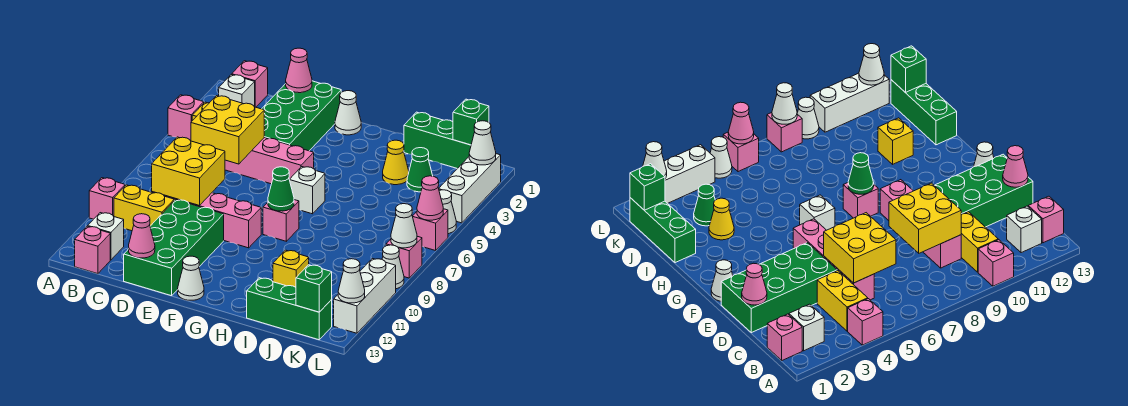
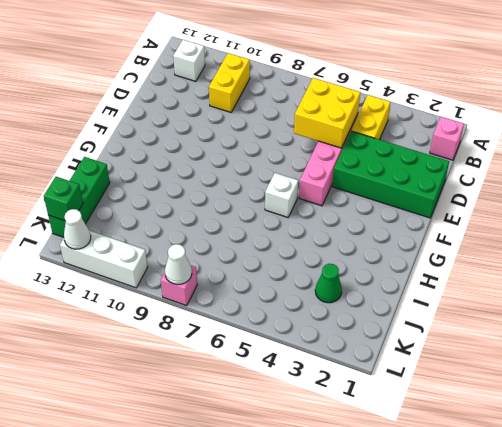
none -> pink 1x1 brick [168,95,204,141]
none -> pink 1x1 brick [89,178,125,219]
none -> white 1x1 brick [219,74,255,107]
none -> pink 1x1 brick [75,226,110,274]

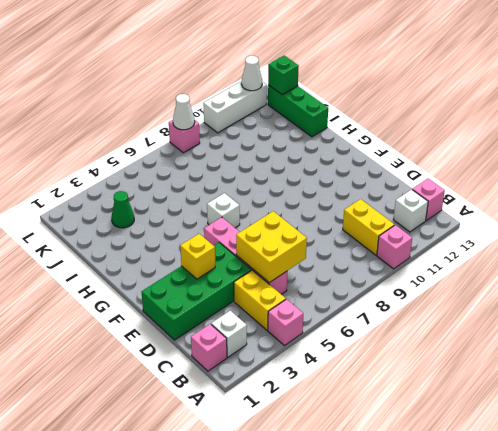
yellow 1x1 brick [180,234,215,279] -> yellow 1x1 brick moved to [273,250,309,287]
none -> pink 1x4 brick [152,192,261,248]
none -> green 2x4 brick [124,200,224,296]
none -> white 1x1 cone [335,91,361,135]
none -> white 1x1 cone [178,256,204,300]

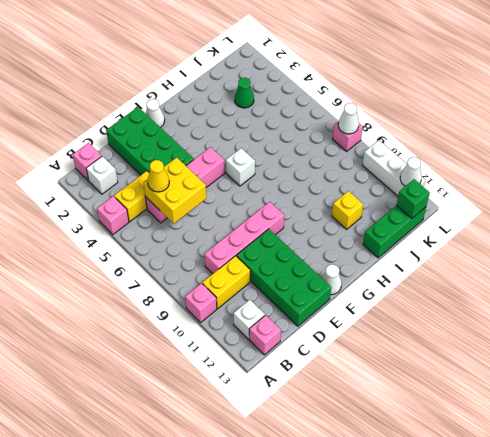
yellow 1x1 cone [148,160,169,192] -> yellow 1x1 cone moved to [383,140,409,185]
none -> pink 1x1 brick [263,200,299,241]
none -> green 1x3 brick [404,112,471,169]
none -> white 1x3 brick [439,154,501,223]
none -> white 1x1 cone [439,190,456,234]

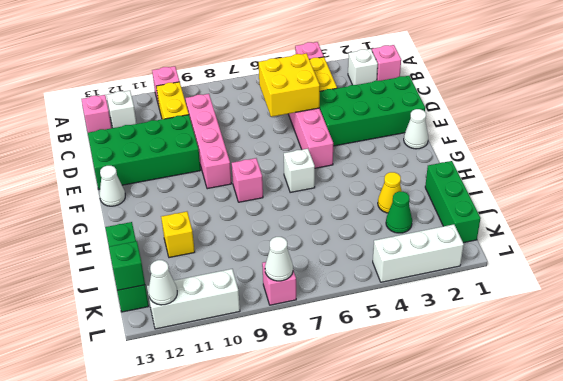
none -> white 1x1 cone [439,190,456,234]
none -> pink 1x1 brick [413,209,448,251]
none -> white 1x1 cone [382,245,404,289]
none -> yellow 2x2 brick [152,137,225,205]

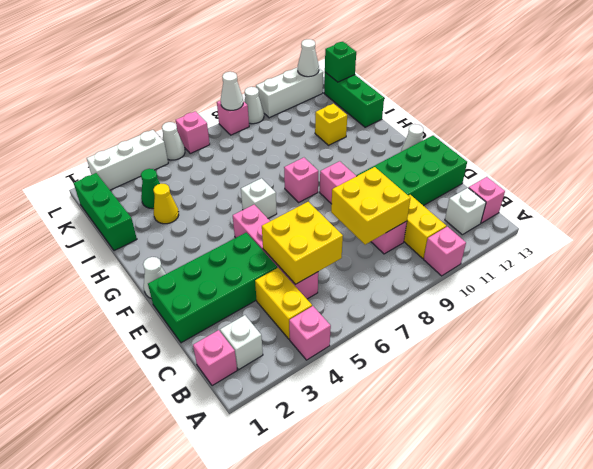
none -> pink 1x1 cone [286,48,312,93]
none -> pink 1x1 cone [129,214,155,258]
none -> green 1x1 cone [268,167,294,211]
none -> green 1x1 brick [453,99,489,145]

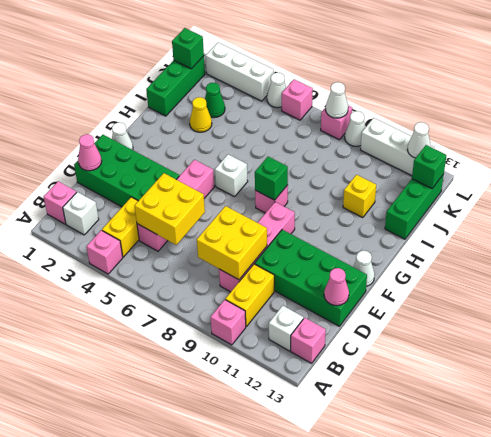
green 1x1 brick [255,157,288,200] -> green 1x1 cone [268,167,294,211]
none -> white 1x1 cone [469,121,496,165]
none -> pink 1x1 cone [417,176,443,220]

